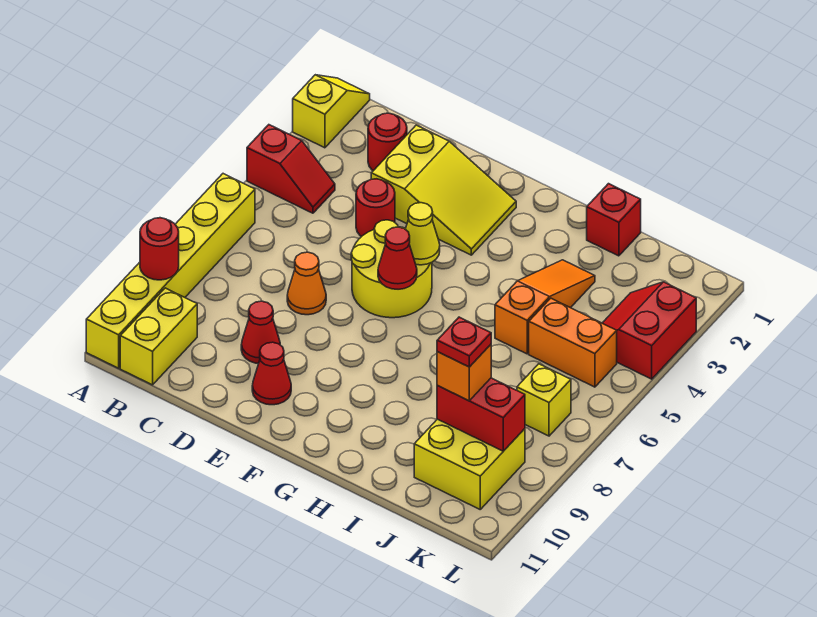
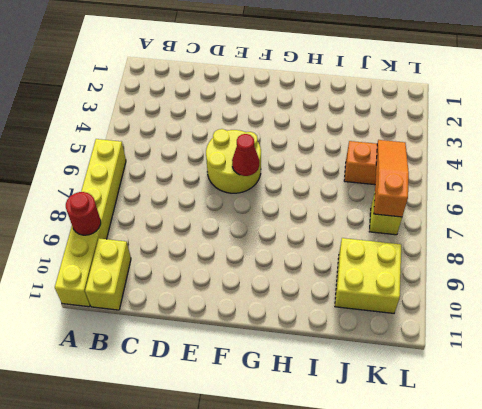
orange 1x3 slope [374,140,409,217] -> orange 1x3 slope moved to [495,260,595,354]
none -> yellow 1x2 slope [293,75,370,148]
none -> red 1x2 slope [247,125,335,213]
none -> red 1x1 round brick [368,113,407,171]

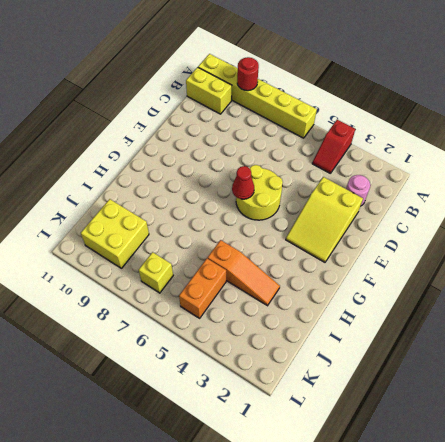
pink 1x1 round brick [346,175,370,206] -> red 1x1 round brick [368,113,407,171]
none -> yellow 1x2 slope [293,75,370,148]
none -> red 1x1 round brick [356,179,395,237]
none -> orange 1x1 cone [287,252,326,315]

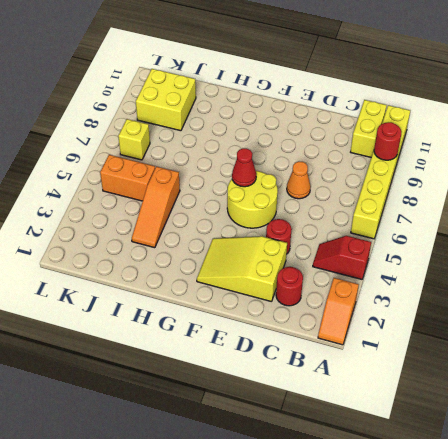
orange 1x2 slope [318,278,359,345] -> yellow 1x2 slope [293,75,370,148]
none -> red 1x1 cone [241,301,280,363]
none -> red 1x1 cone [252,342,291,405]
none -> red 1x1 brick [587,184,641,256]

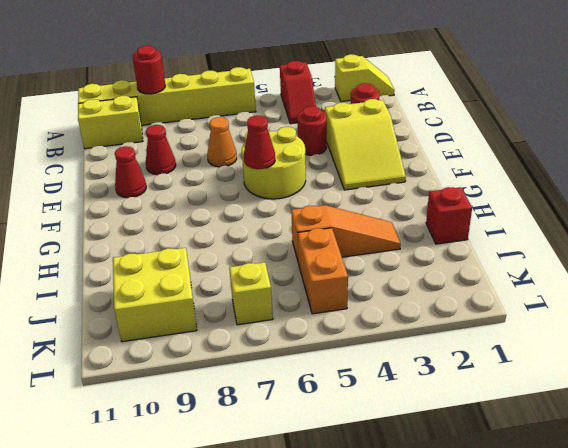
none -> red 2x2 slope [603,282,696,379]
none -> yellow 1x1 cone [405,203,440,265]
none -> red 1x2 brick [437,378,525,451]

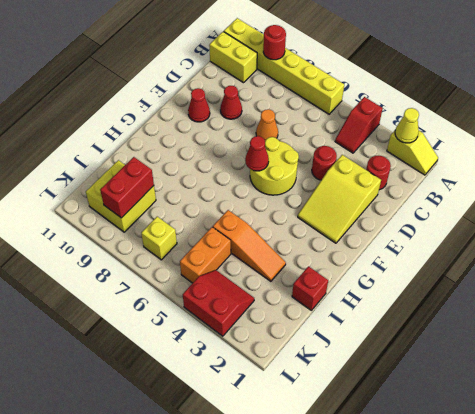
yellow 1x1 cone [395,108,419,143] -> yellow 1x1 cone moved to [405,203,440,265]
none -> orange 1x1 brick [437,345,491,401]
none -> red 1x1 plate [437,317,491,367]

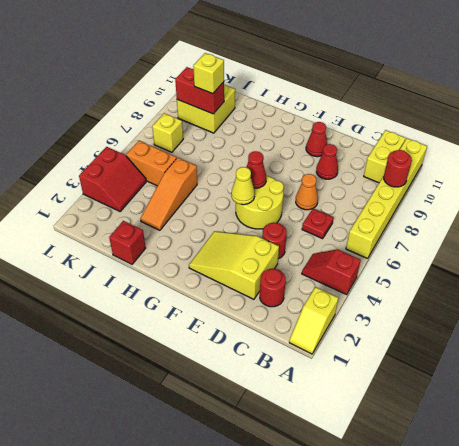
red 1x1 plate [302,208,333,239] -> red 1x1 plate moved to [437,317,491,367]
yellow 1x1 brick [193,53,224,94] -> orange 1x1 brick [437,345,491,401]

